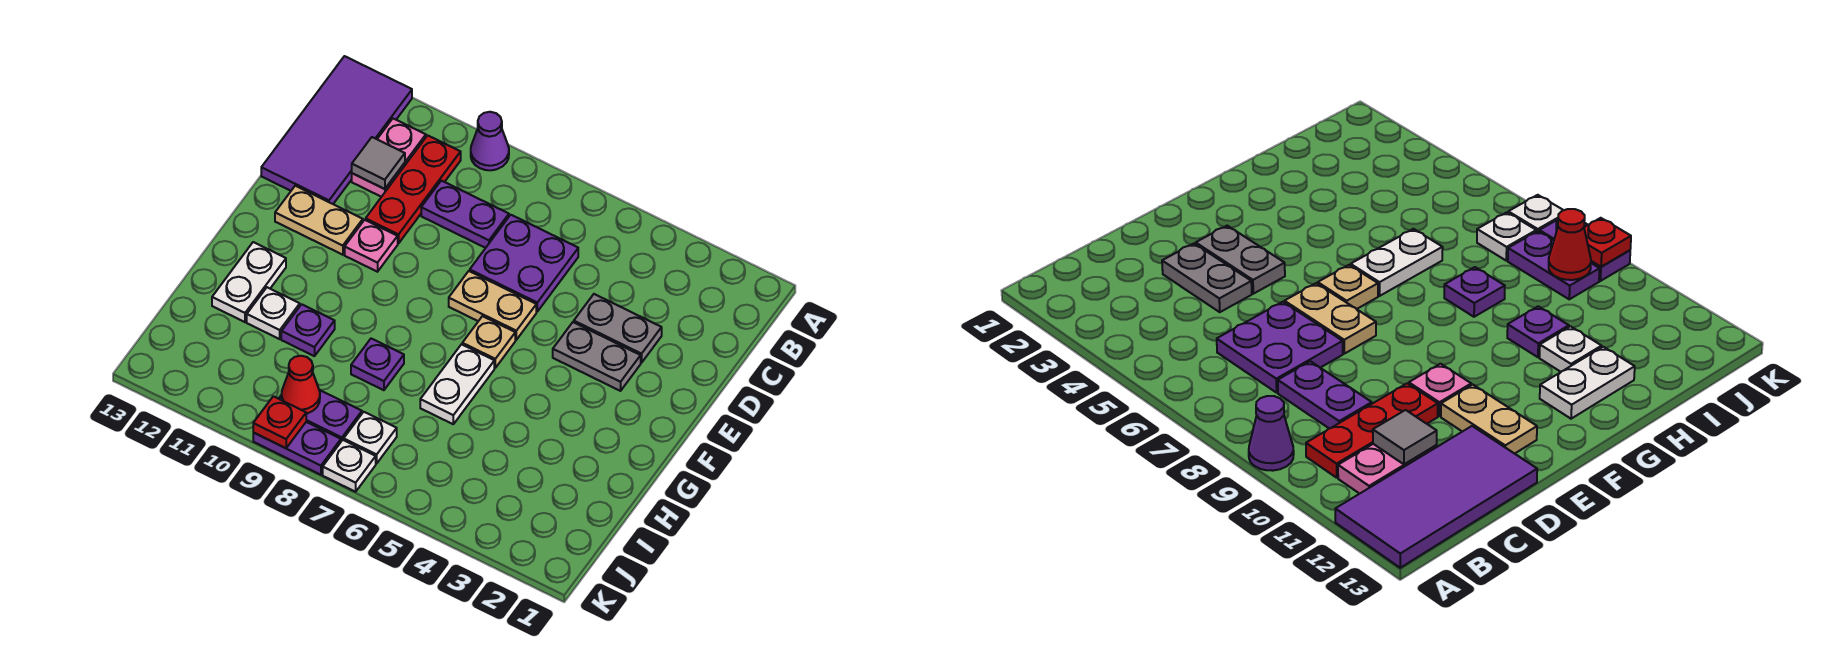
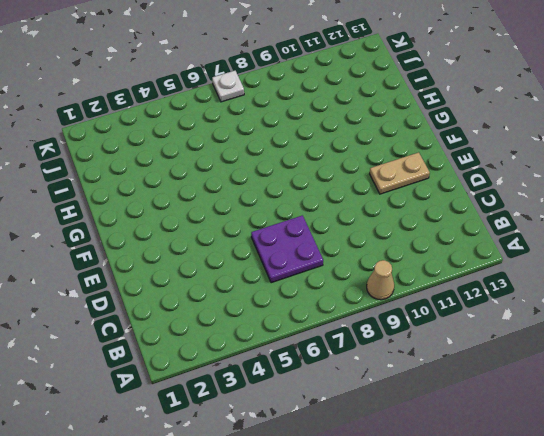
tan 1x1 cone [367,260,394,300] -> purple 1x1 cone [471,112,509,170]
none -> purple 2x4 tile [261,56,412,204]
none -> red 1x3 plate [366,135,461,244]
none -> pink 1x2 plate [352,119,426,197]

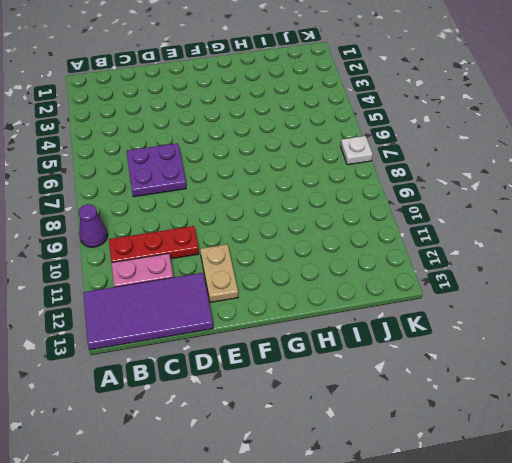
none -> purple 1x2 plate [421,181,509,248]
none -> grey 1x2 plate [574,294,662,363]
none -> grey 1x2 plate [553,322,641,391]

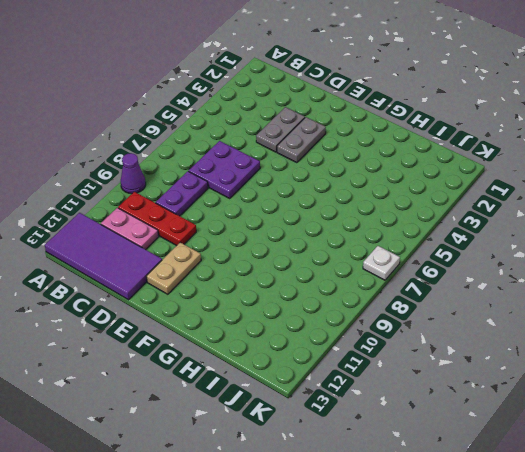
none -> tan 1x2 plate [449,271,536,340]
none -> pink 1x1 plate [345,220,398,272]
none -> tan 1x1 plate [462,316,515,368]

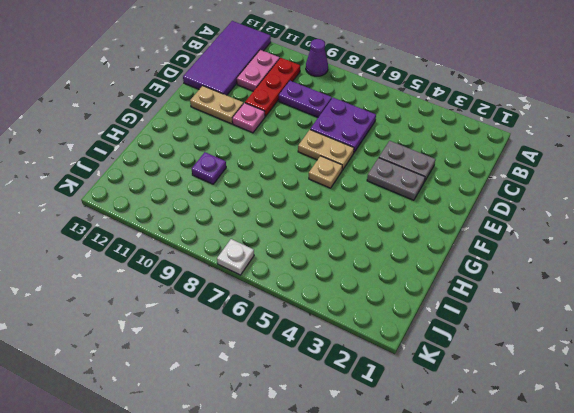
none -> white 1x2 plate [420,344,494,424]
none -> white 1x2 plate [212,242,286,322]
none -> purple 1x1 plate [351,339,404,390]

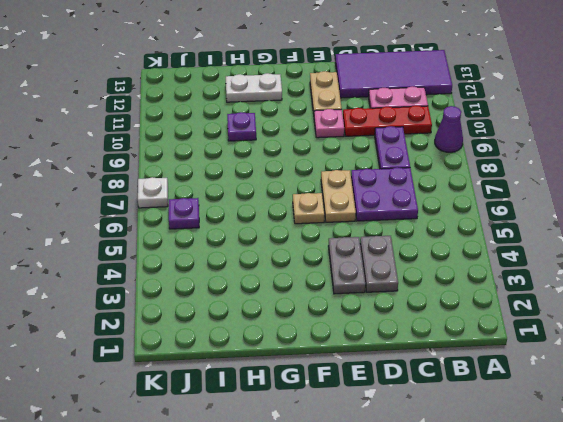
purple 1x1 plate [169,198,199,229] -> purple 1x1 plate moved to [351,339,404,390]
none -> white 1x2 plate [420,344,494,424]
none -> white 1x1 plate [247,287,300,339]
none -> white 1x1 plate [344,412,397,464]

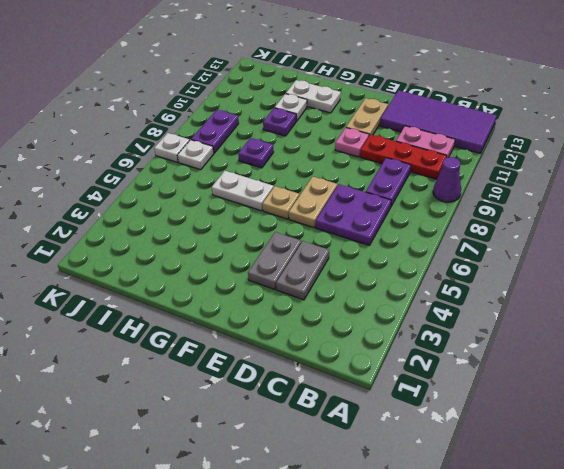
none -> purple 1x2 plate [253,422,341,475]
none -> grey 1x1 tile [352,137,405,189]
none -> red 1x1 cone [281,356,320,414]

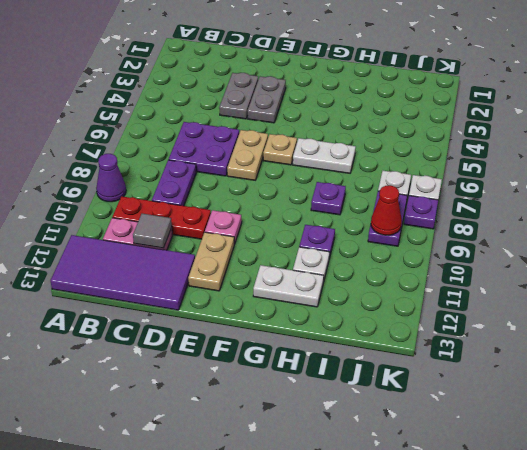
purple 1x1 plate [404,196,438,229] -> purple 1x2 plate [253,422,341,475]
none -> red 1x1 plate [253,396,306,448]

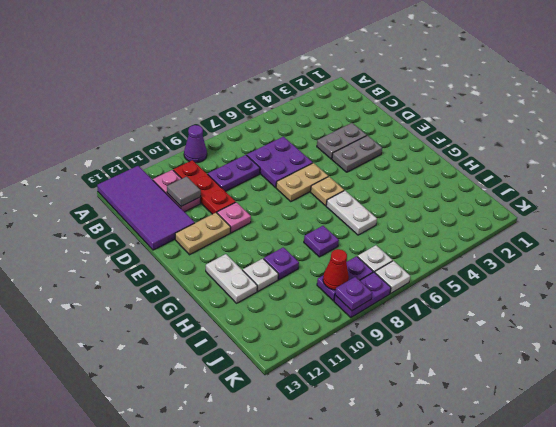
purple 1x1 plate [335,277,372,311] -> red 1x1 plate [253,396,306,448]

